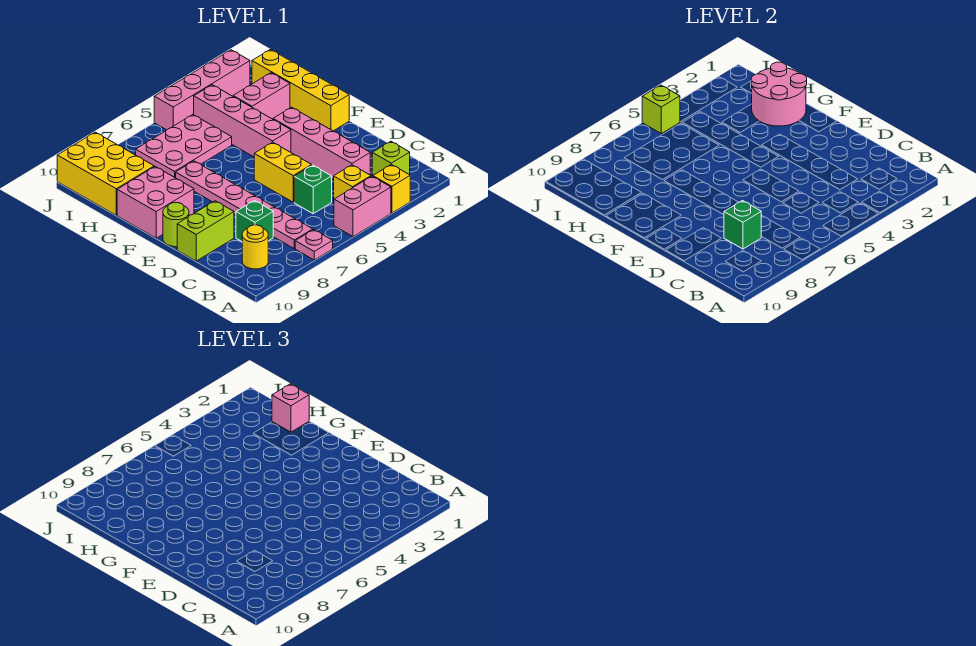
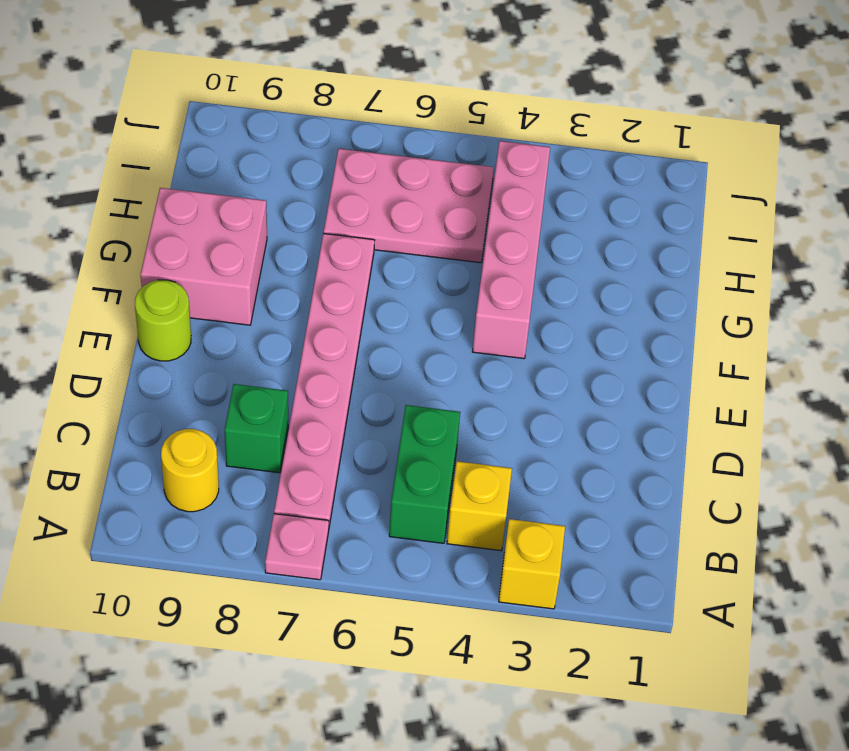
green 1x2 brick [389,405,460,543] -> green 1x1 brick [294,165,332,214]
none -> pink 1x2 brick [334,176,391,237]
none -> lime 1x1 brick [372,141,410,176]
none -> pink 1x4 brick [273,107,370,180]

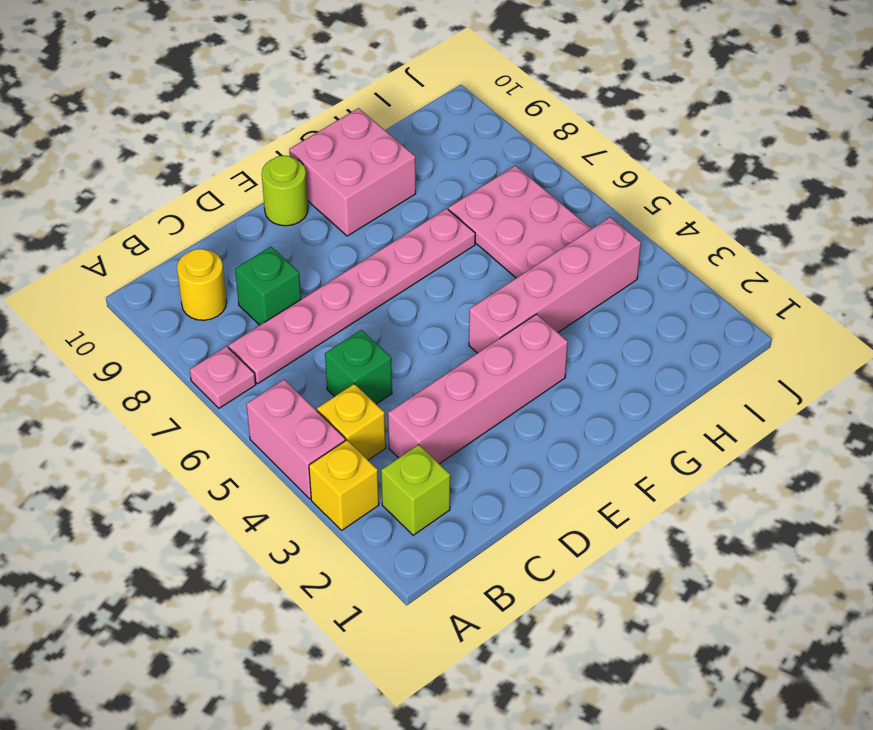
none -> yellow 1x2 brick [254,142,312,202]
none -> lime 1x2 brick [177,201,234,261]
none -> yellow 1x4 brick [252,50,349,131]

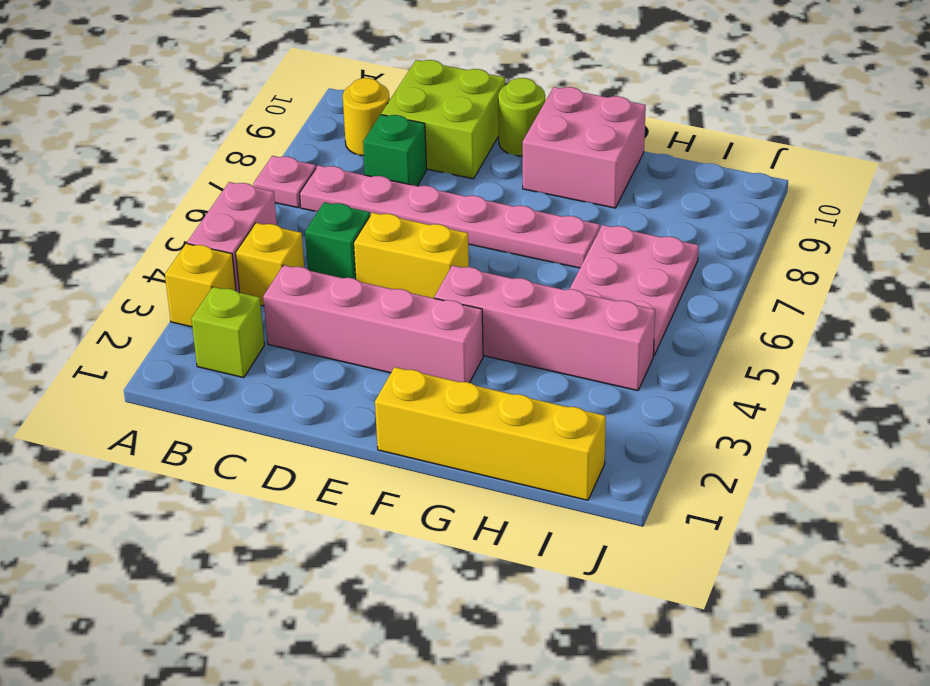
lime 2x2 brick [381,60,505,179] -> lime 1x2 brick [177,201,234,261]
none -> pink 1x2 brick [233,73,290,119]
none -> yellow 2x3 brick [57,132,154,215]
none -> pink 1x4 brick [154,50,250,130]

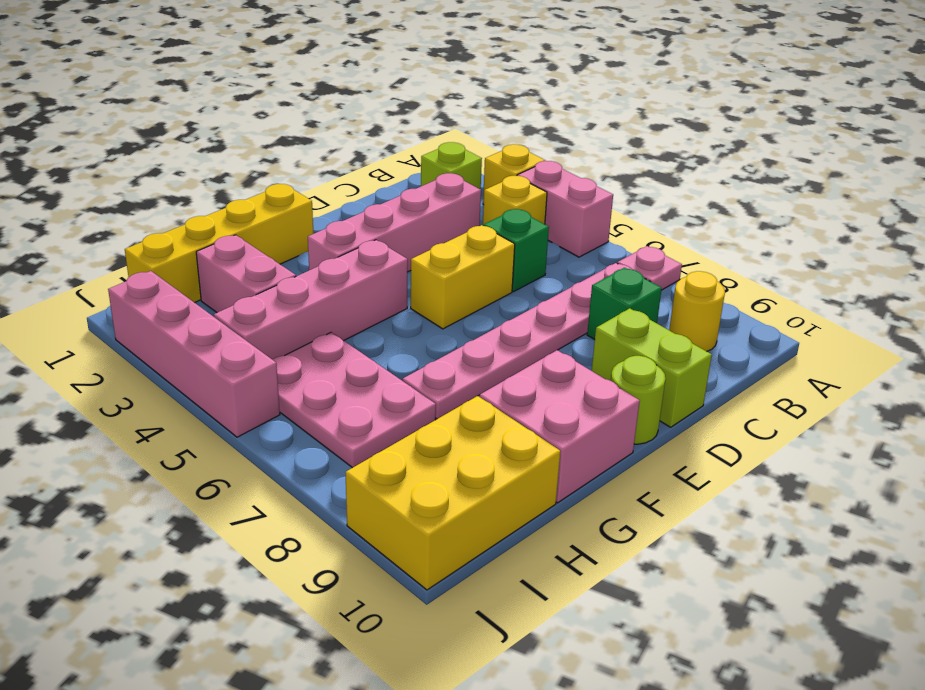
none -> green 1x1 brick [724,201,761,249]
none -> pink 2x2 round brick [751,62,807,126]
none -> lime 1x1 brick [642,85,680,134]

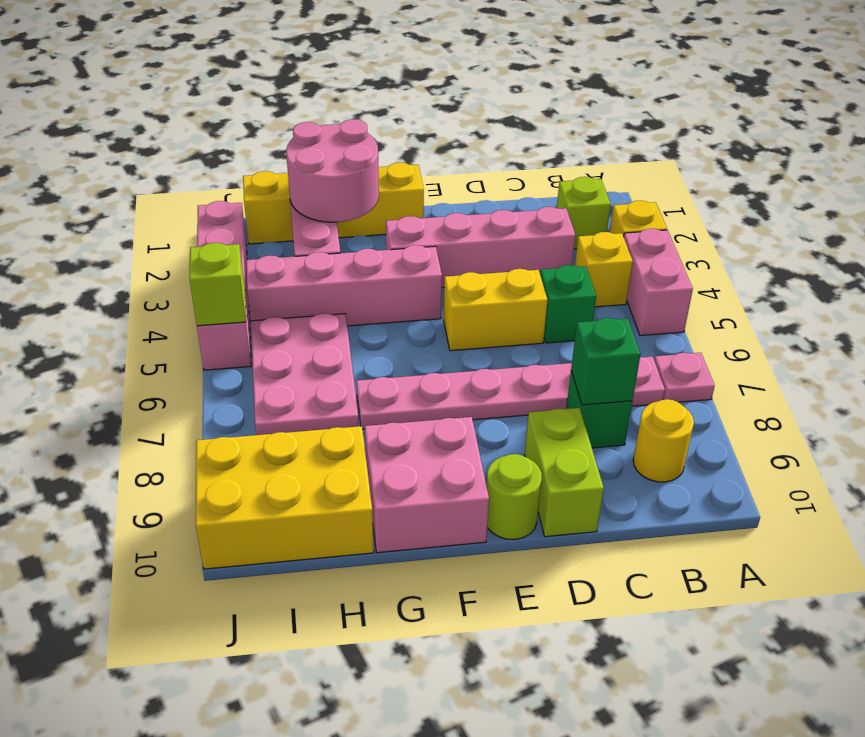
none -> pink 1x1 brick [272,384,309,432]

